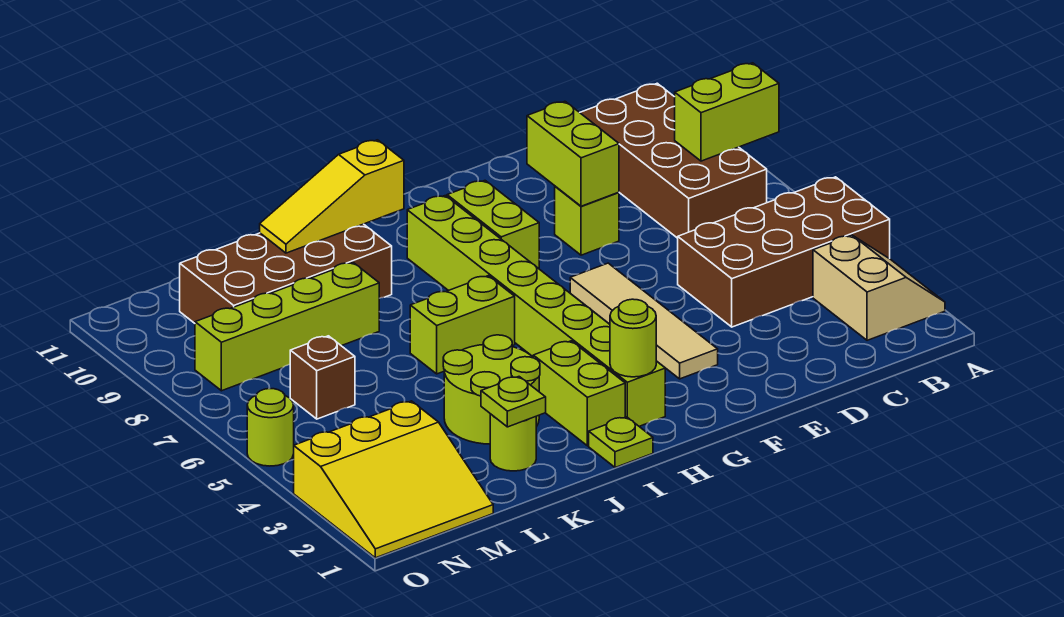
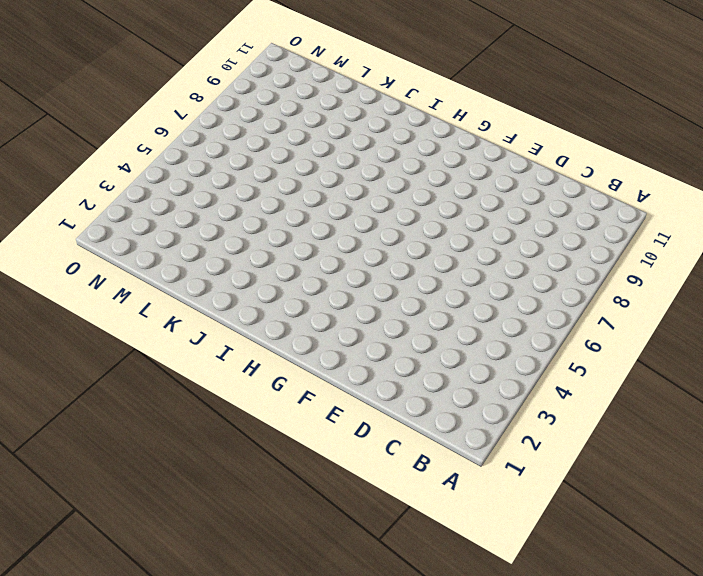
none -> tan 2x2 slope [813,235,945,340]
none -> brown 2x4 brick [678,177,890,327]
none -> brown 2x4 brick [580,83,767,238]

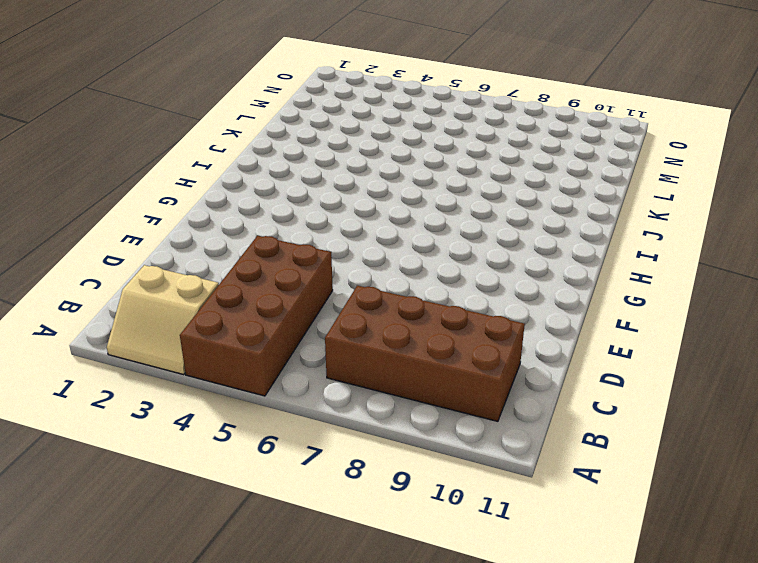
none -> lime 1x1 brick [555,186,619,255]
none -> tan 1x4 tile [570,263,718,379]
none -> lime 1x2 brick [447,181,539,269]

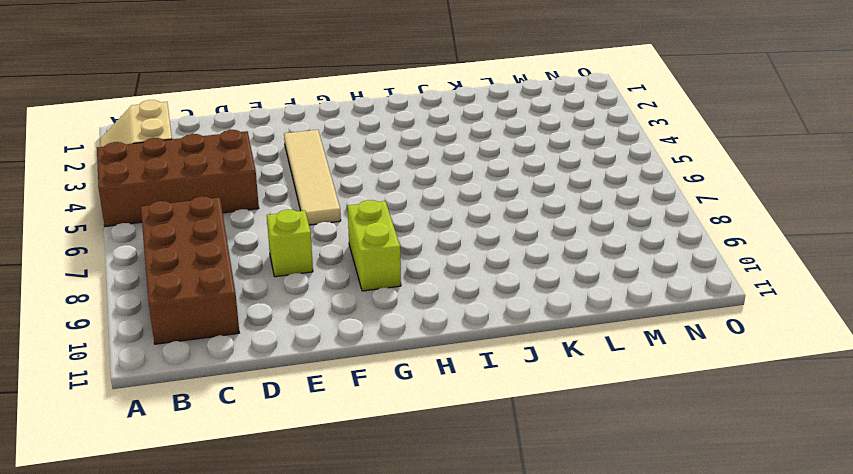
none -> lime 1x8 brick [407,196,665,426]
none -> lime 1x1 plate [589,417,653,468]
none -> lime 1x2 brick [533,341,625,446]

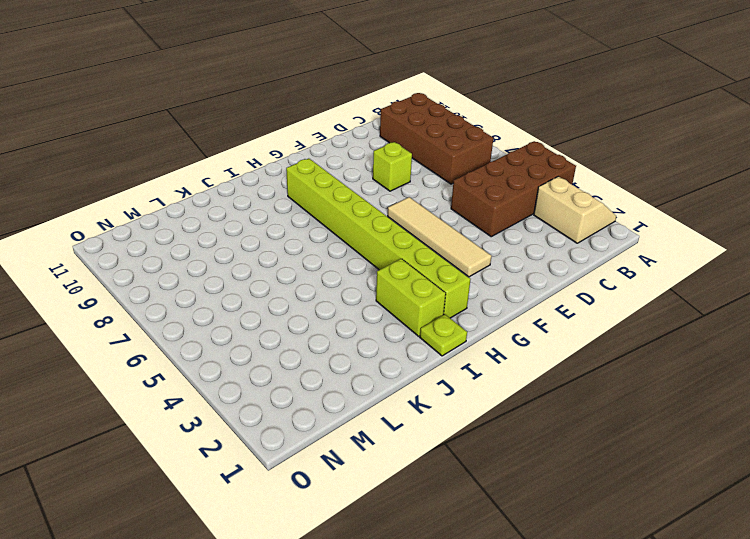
none -> lime 1x2 brick [447,181,539,269]
none -> lime 1x2 brick [410,276,515,374]
none -> lime 2x2 round brick [443,335,540,444]

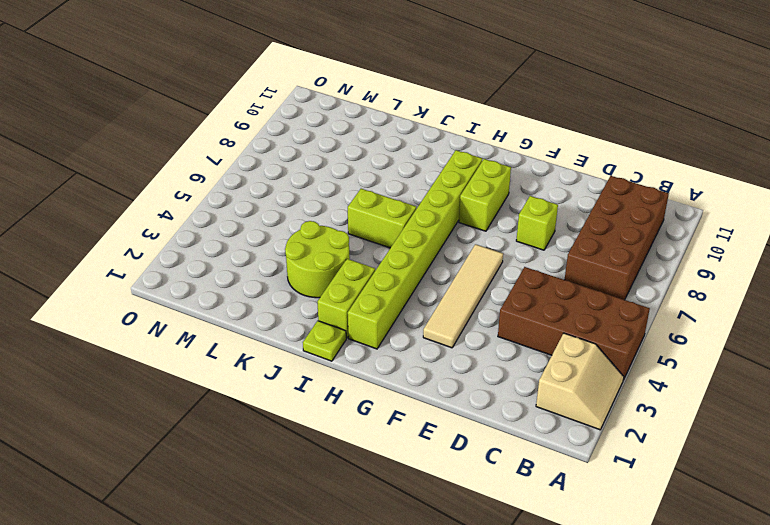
none -> brown 2x4 brick [180,224,392,323]
none -> lime 1x1 round brick [490,414,536,471]
none -> lime 1x4 brick [195,262,379,391]

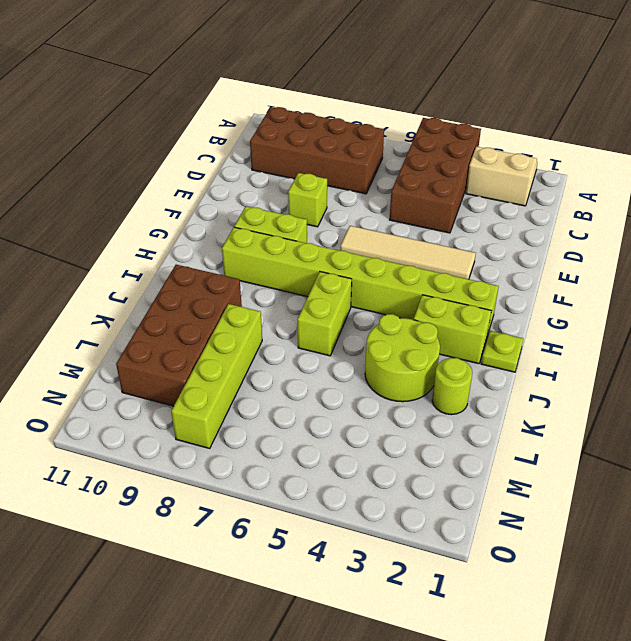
none -> yellow 3x3 slope [294,401,493,558]
none -> brown 1x1 brick [290,336,355,419]
none -> lime 1x1 round brick [247,389,294,466]

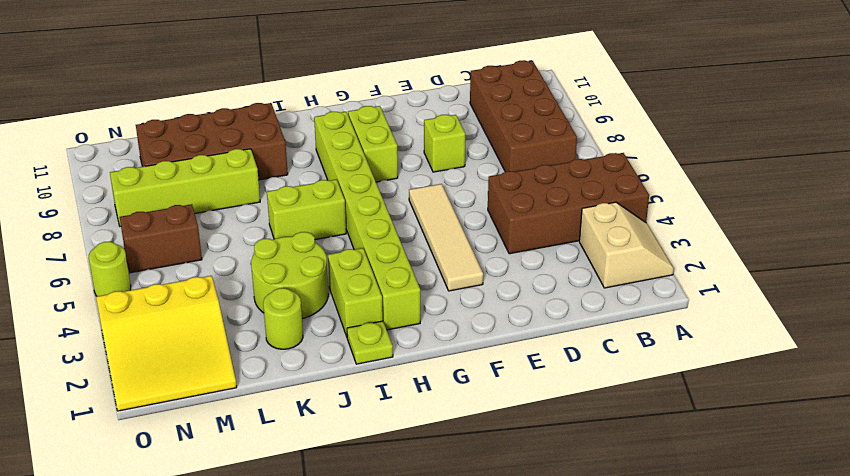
brown 1x2 brick [120,204,202,273] -> brown 1x1 brick [290,336,355,419]
none -> lime 1x2 brick [675,63,779,161]
none -> lime 1x2 brick [527,101,619,206]
none -> lime 1x1 round brick [610,299,656,377]

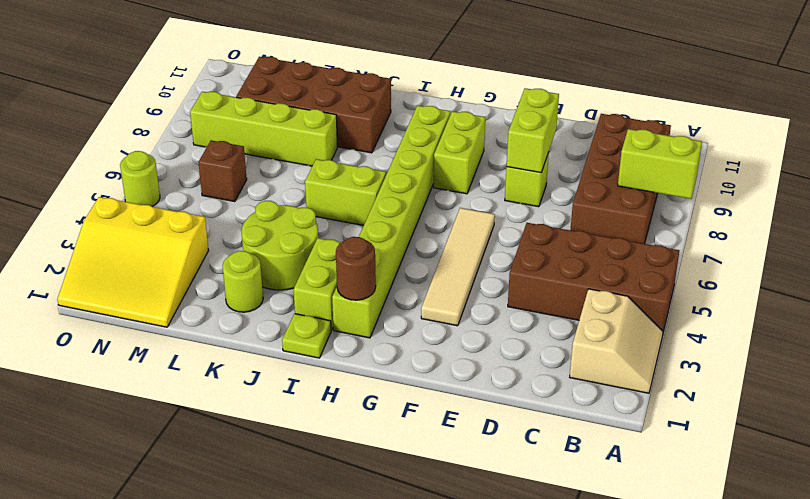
brown 1x1 round brick [336,237,376,300] -> lime 1x1 round brick [610,299,656,377]
none -> yellow 1x3 slope [260,140,404,253]
none -> lime 1x1 plate [481,377,546,427]

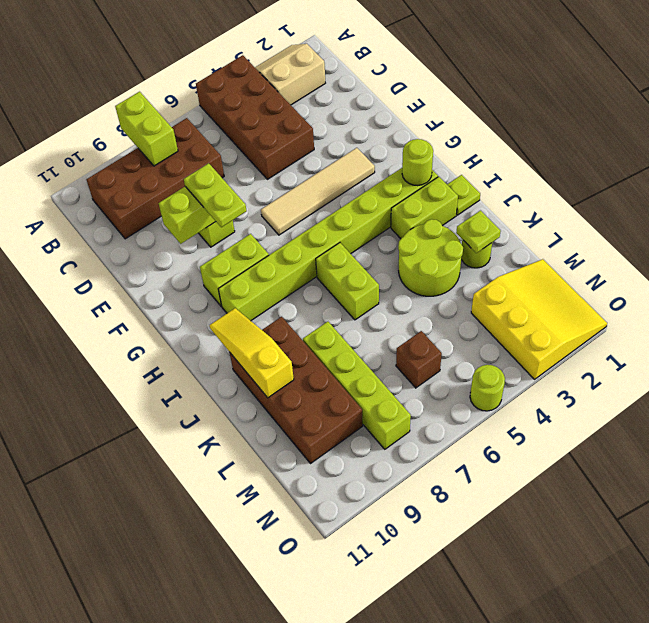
lime 1x2 plate [184,163,247,227] -> none
yellow 1x3 slope [210,308,294,398] -> yellow 1x3 slope turned to [260,140,404,253]

